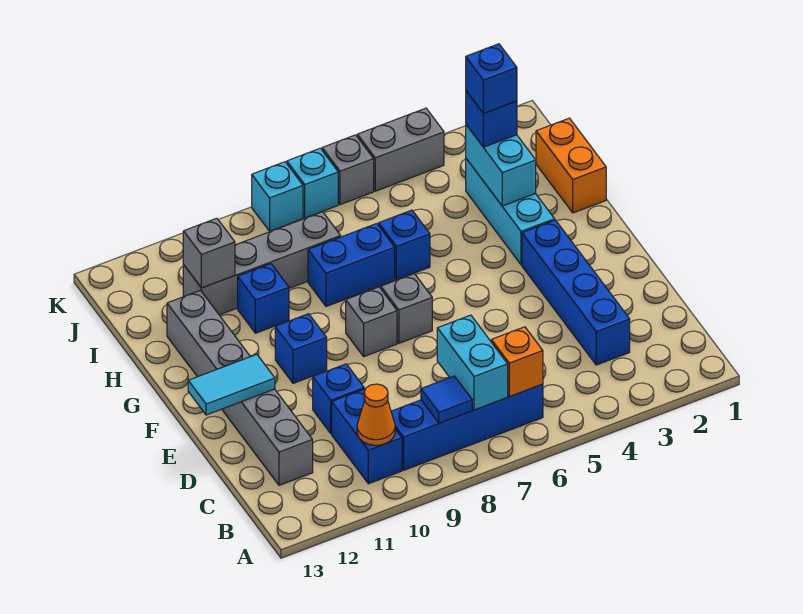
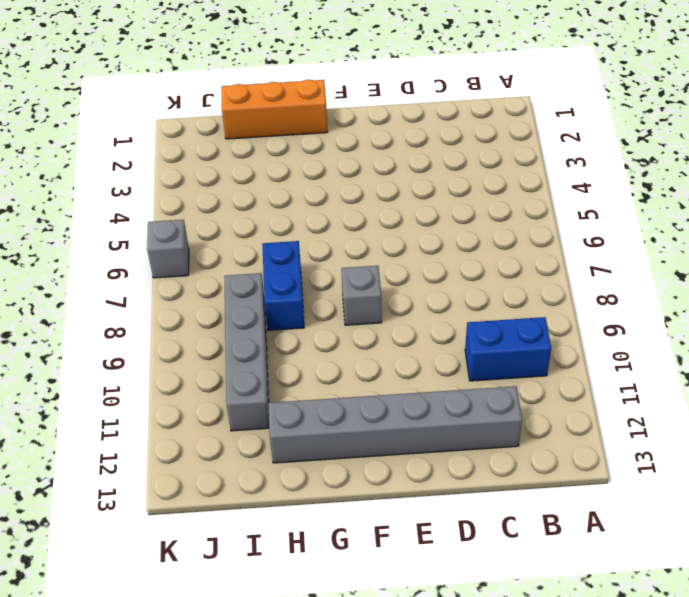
orange 1x3 brick [221,80,327,139] -> orange 1x2 brick [536,118,606,213]
none -> blue 1x4 brick [391,384,543,470]
none -> blue 1x4 brick [522,220,630,365]
none -> blue 1x1 brick [313,364,364,433]

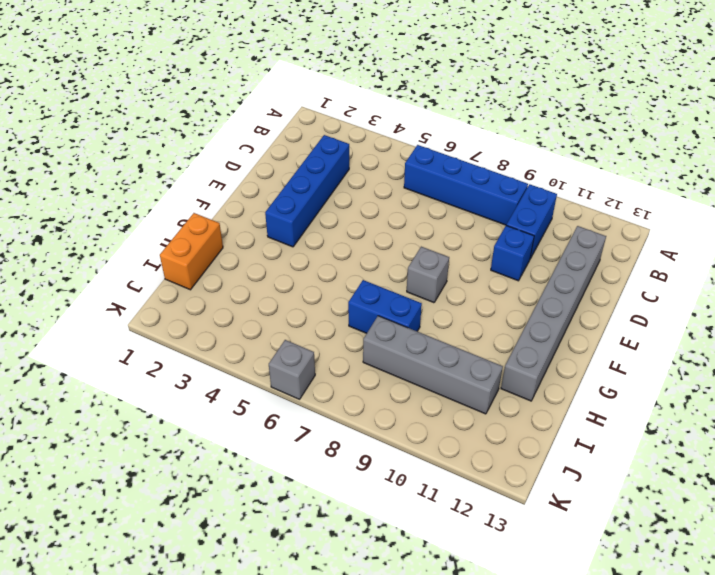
none -> grey 1x1 brick [381,274,432,343]
none -> blue 1x1 brick [275,314,327,383]
none -> cyan 1x3 brick [466,159,555,265]

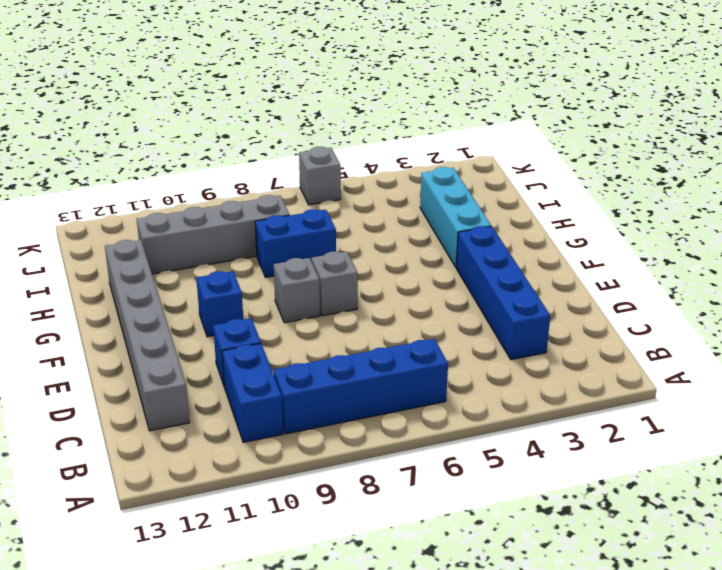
none -> orange 1x2 brick [536,118,606,213]
none -> blue 1x1 brick [379,210,430,280]
none -> blue 1x1 brick [238,264,289,333]

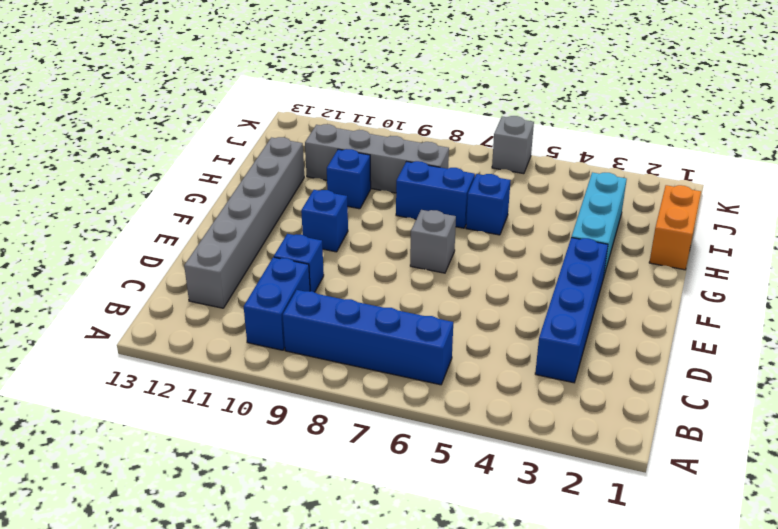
none -> grey 1x1 brick [346,287,397,357]
none -> grey 1x2 brick [357,108,444,191]
none -> cyan 1x1 brick [287,148,338,218]

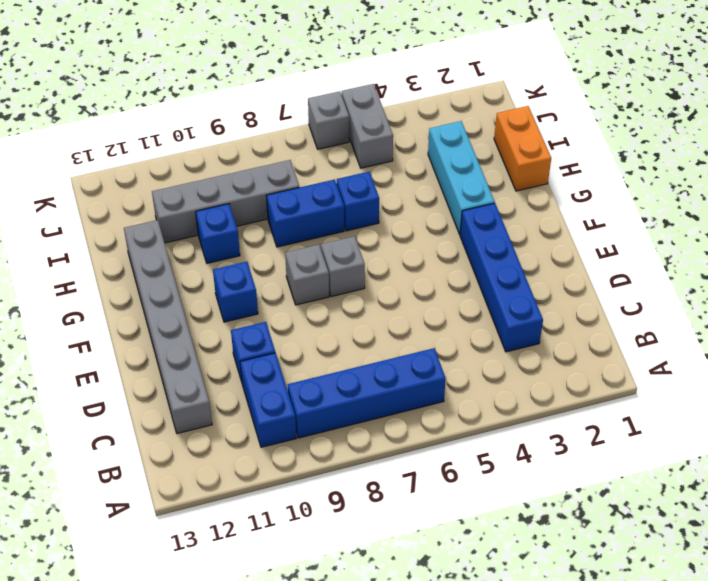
grey 1x2 brick [342,84,393,168] -> grey 1x2 brick turned to [357,108,444,191]
none -> cyan 1x1 brick [287,148,338,218]
none -> cyan 1x1 brick [252,162,303,231]
none -> orange 1x1 brick [491,327,543,397]

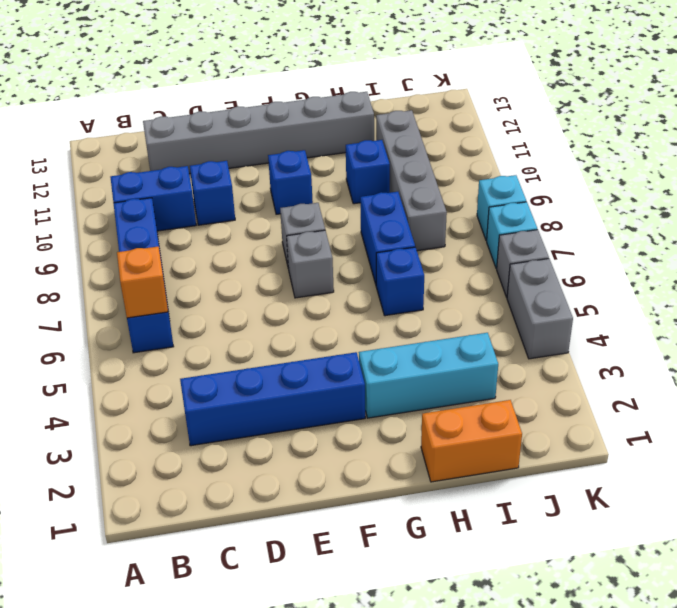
none -> cyan 1x2 brick [437,315,508,410]
none -> blue 1x1 tile [421,376,472,423]
none -> orange 1x1 cone [357,384,395,445]

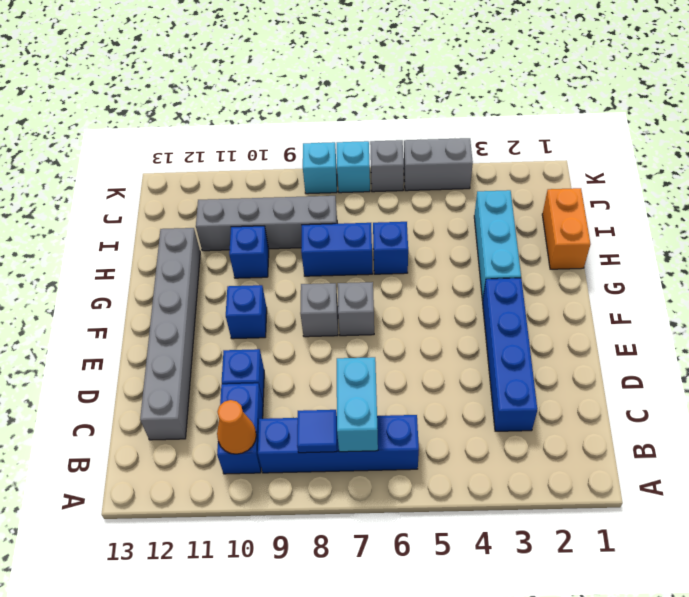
none -> orange 1x1 brick [491,327,543,397]
none -> cyan 1x2 tile [188,354,275,415]
none -> cyan 1x2 brick [466,125,536,206]

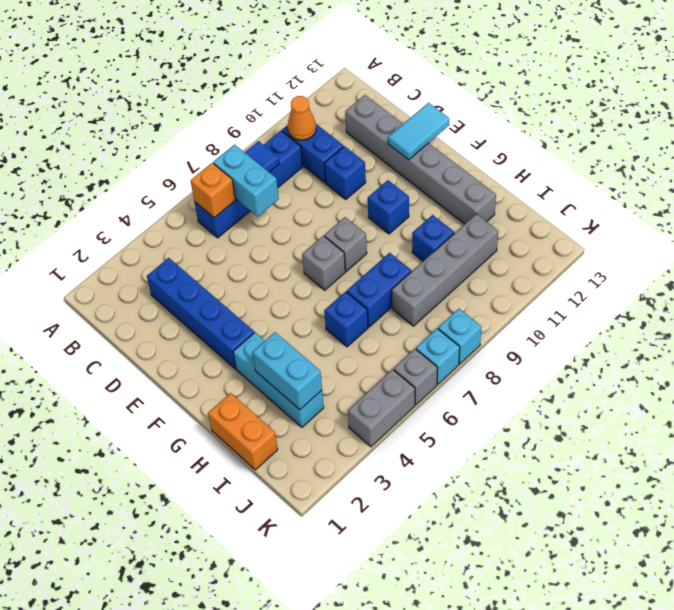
none -> grey 1x1 brick [183,218,235,288]
none -> blue 1x1 brick [466,91,517,147]
none -> blue 1x1 brick [466,44,517,114]

